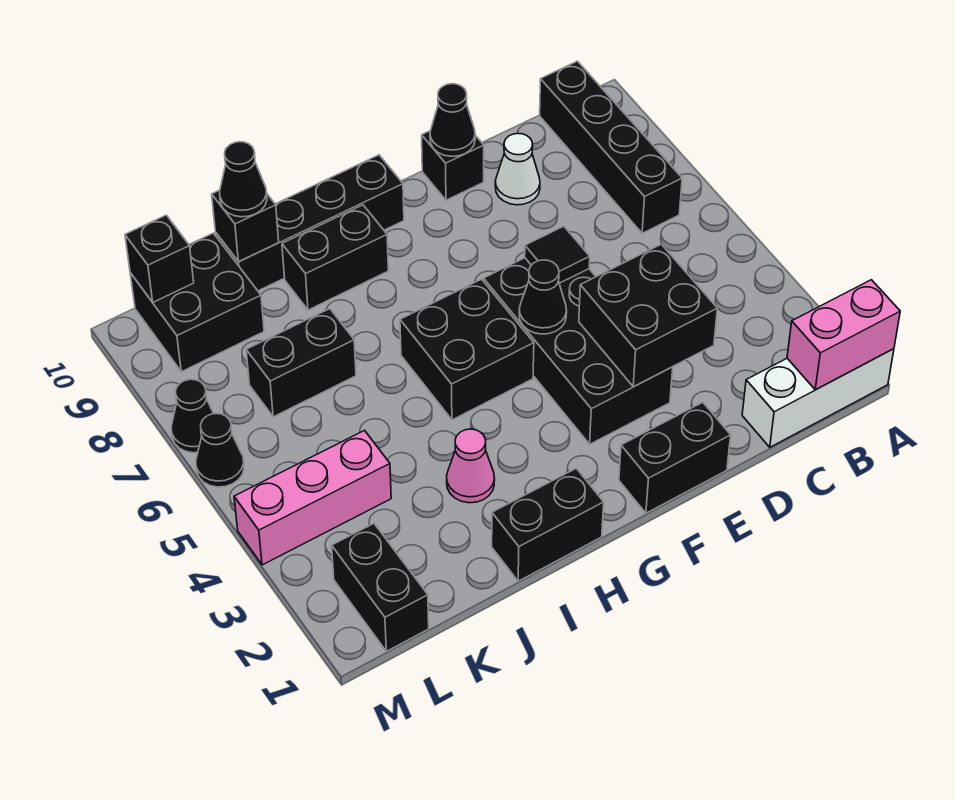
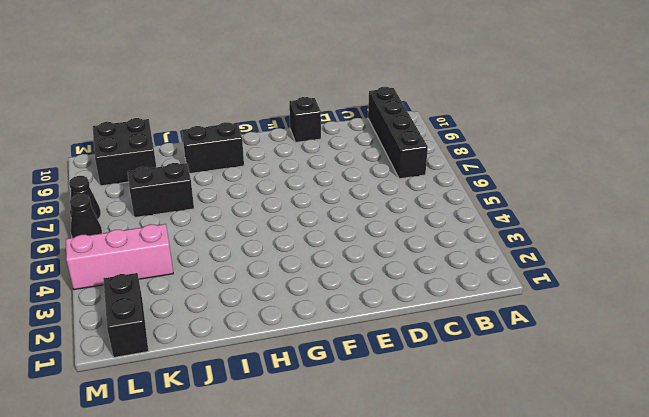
none -> white 1x3 brick [742,349,894,447]
none -> white 1x1 cone [495,133,540,205]
none -> black 1x2 brick [619,402,731,513]

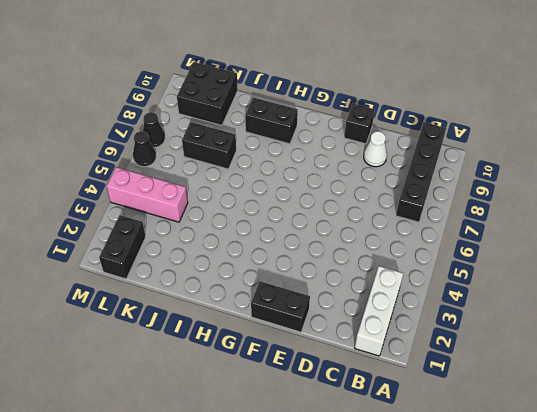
white 1x3 brick [355,266,403,356] -> white 1x3 brick turned to [742,349,894,447]
none -> black 2x4 brick [484,258,673,444]
none -> black 2x2 brick [400,279,534,420]
none -> black 1x4 brick [216,155,404,291]

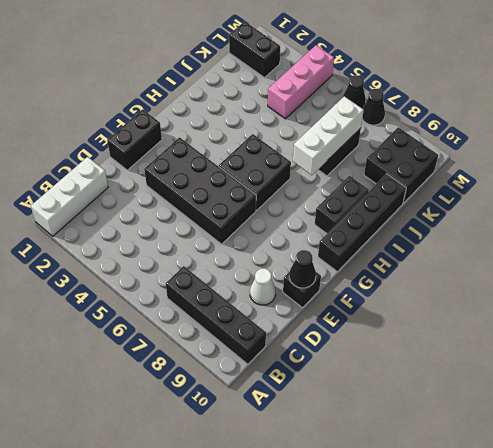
white 1x3 brick [293,96,364,175] -> none
none -> black 1x2 brick [492,468,604,581]
none -> pink 1x1 cone [447,429,495,503]
none -> pink 1x2 brick [787,280,900,390]

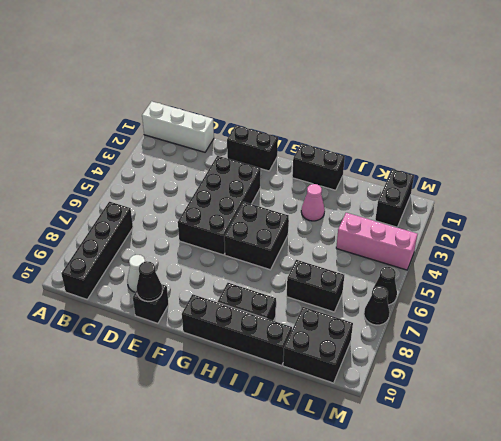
none -> pink 1x2 brick [787,280,900,390]
none -> black 2x2 brick [579,244,717,387]
none -> black 1x1 tile [525,226,590,283]

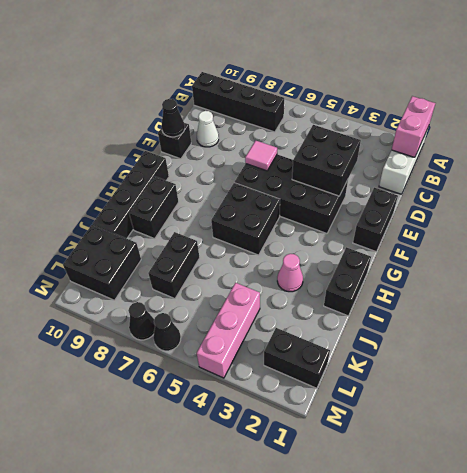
pink 1x1 tile [245,141,277,171] -> black 1x1 tile [525,226,590,283]
none -> black 1x1 cone [519,260,567,334]
none -> black 1x1 brick [212,190,279,262]
none -> black 1x1 brick [125,215,194,302]

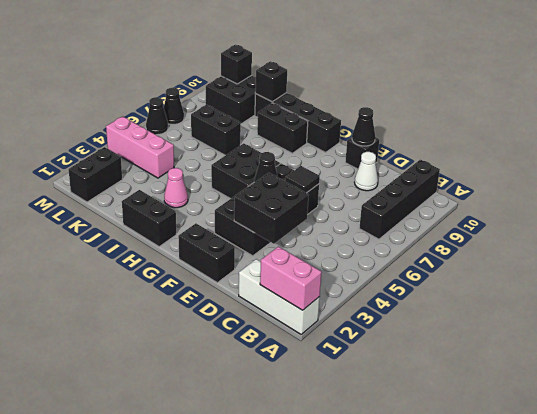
none -> black 1x1 cone [220,142,267,217]

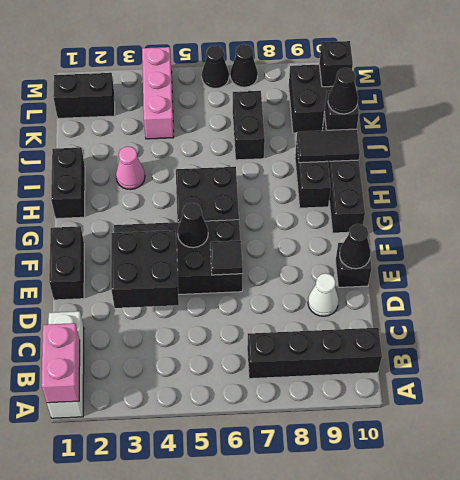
black 1x2 tile [297,129,360,163] -> none

